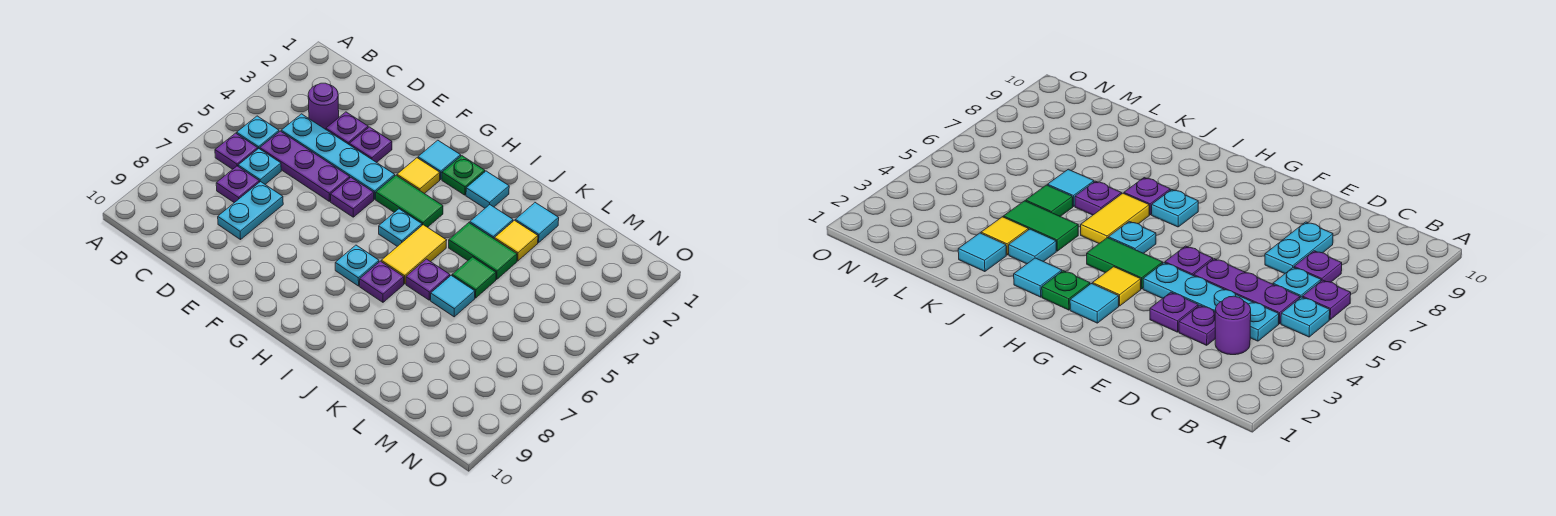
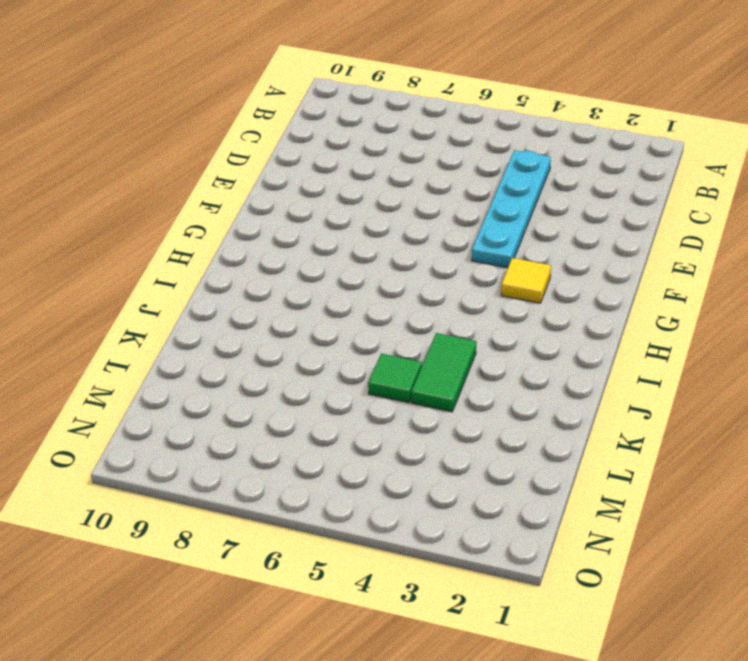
none -> cyan 1x1 plate [237,116,279,149]
none -> purple 1x1 plate [215,133,258,169]
none -> purple 1x1 round brick [308,83,339,129]

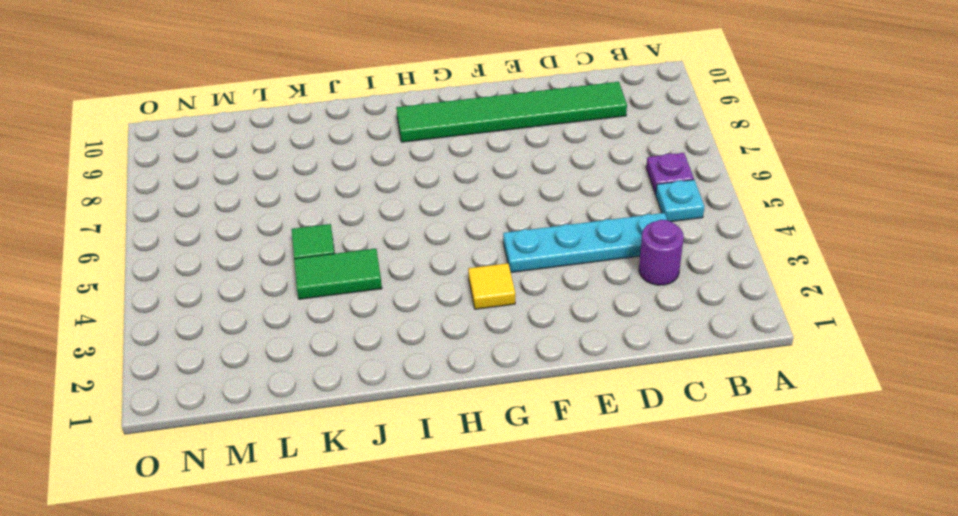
green 1x6 tile [396,82,627,142] -> none
none -> purple 1x3 plate [260,131,350,201]
none -> cyan 1x1 plate [238,149,281,184]
none -> purple 1x1 plate [216,166,259,203]

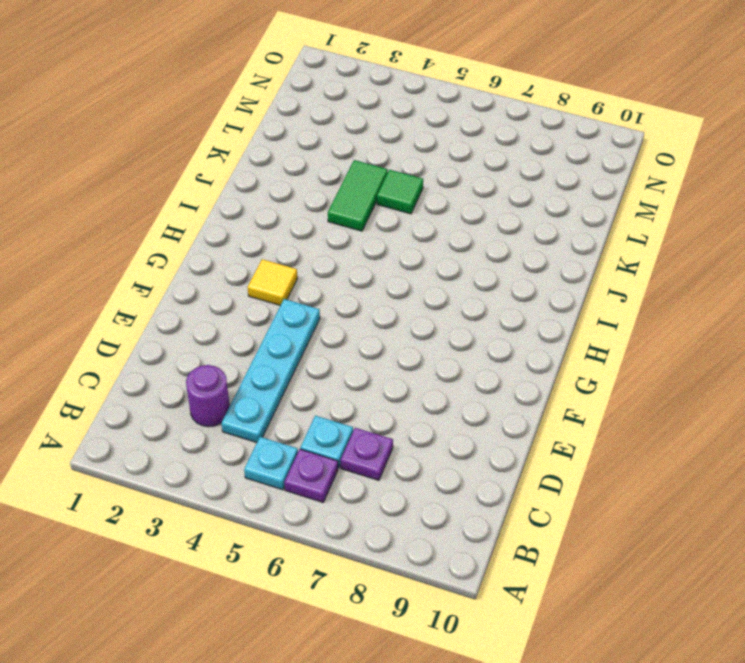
none -> purple 1x3 plate [260,131,350,201]
none -> purple 1x1 plate [326,112,368,144]
none -> cyan 1x2 plate [218,181,283,240]

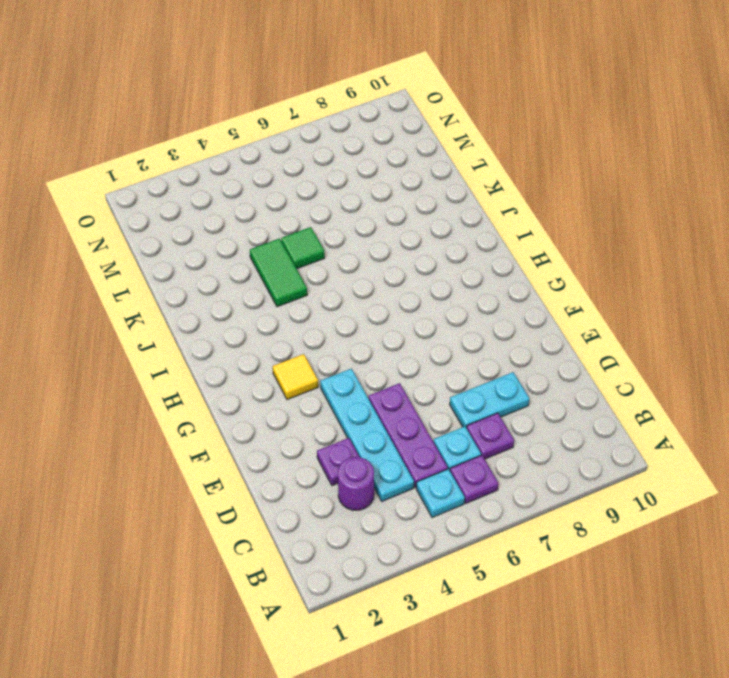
none -> purple 1x1 plate [349,127,392,163]
none -> purple 1x1 plate [330,178,374,217]
none -> cyan 1x1 tile [418,140,461,179]

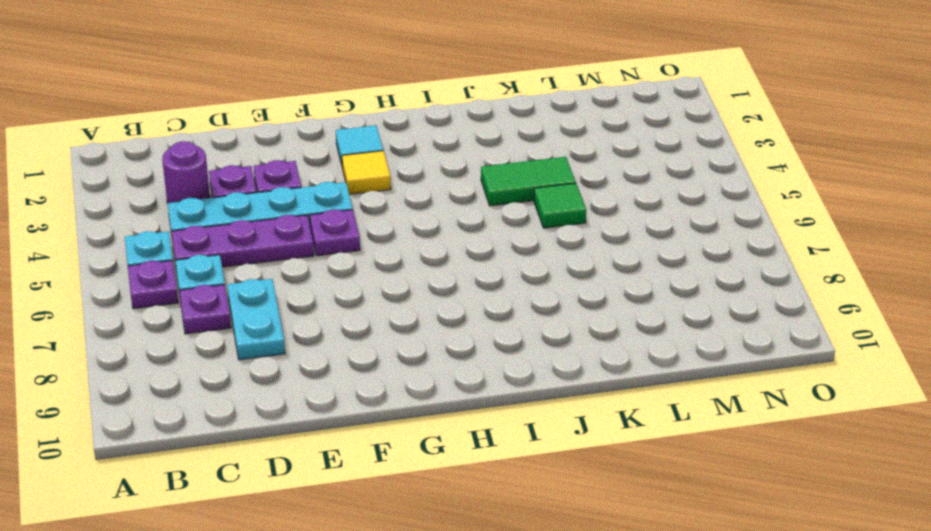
none -> green 1x2 tile [376,175,443,227]
none -> green 1x1 plate [442,156,485,195]
none -> cyan 1x1 plate [379,209,422,246]

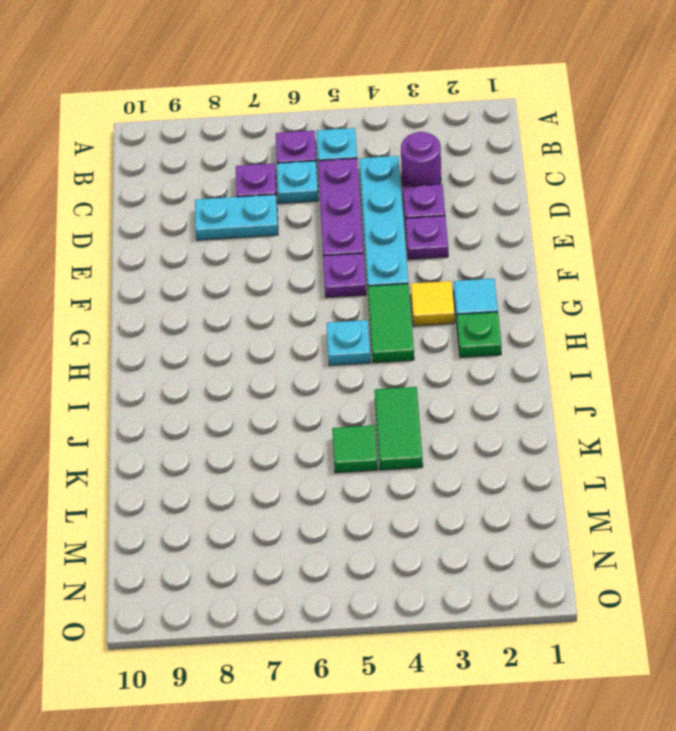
none -> cyan 1x1 plate [335,245,379,286]
none -> cyan 1x1 tile [466,171,509,208]
none -> yellow 1x2 tile [381,225,447,284]

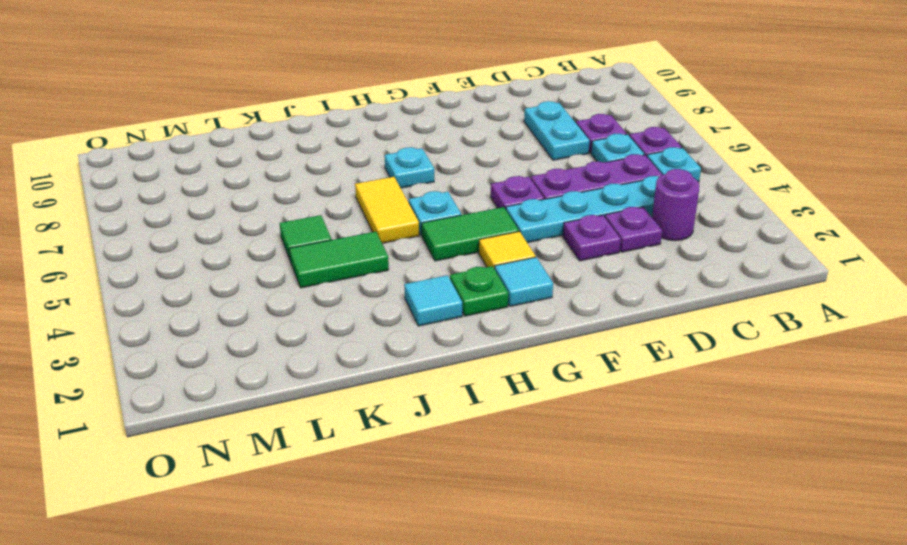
none -> purple 1x1 plate [360,261,404,302]
none -> cyan 1x1 tile [470,205,513,238]
none -> purple 1x1 plate [406,259,450,300]

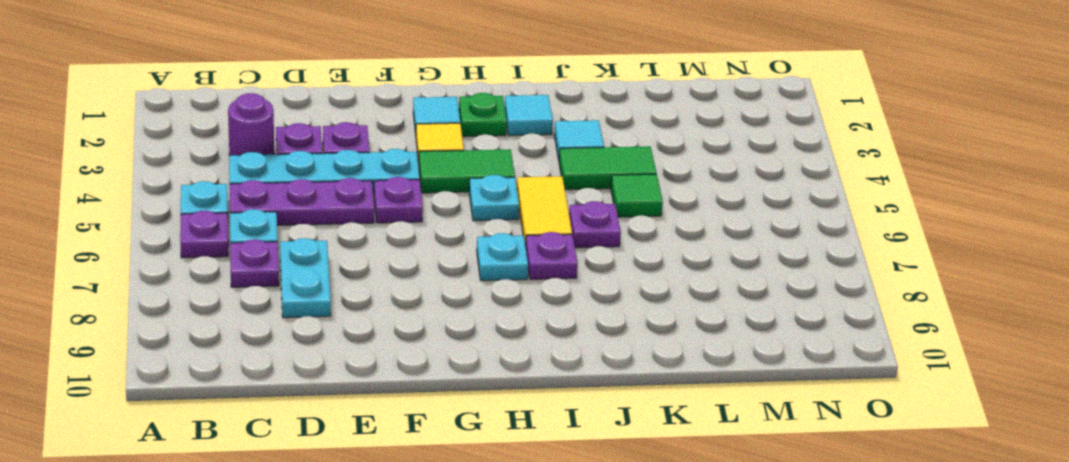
none -> cyan 1x1 tile [515,203,559,243]
none -> yellow 1x1 tile [494,220,538,261]
none -> cyan 1x1 tile [431,276,475,317]

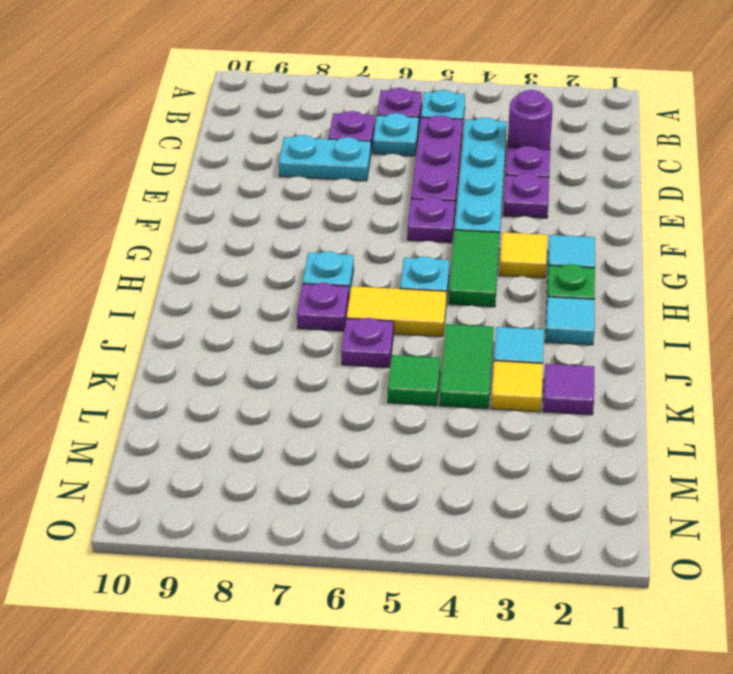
purple 1x1 tile [543,364,594,415] -> cyan 1x1 tile [515,203,559,243]
none -> cyan 1x1 tile [431,276,475,317]

